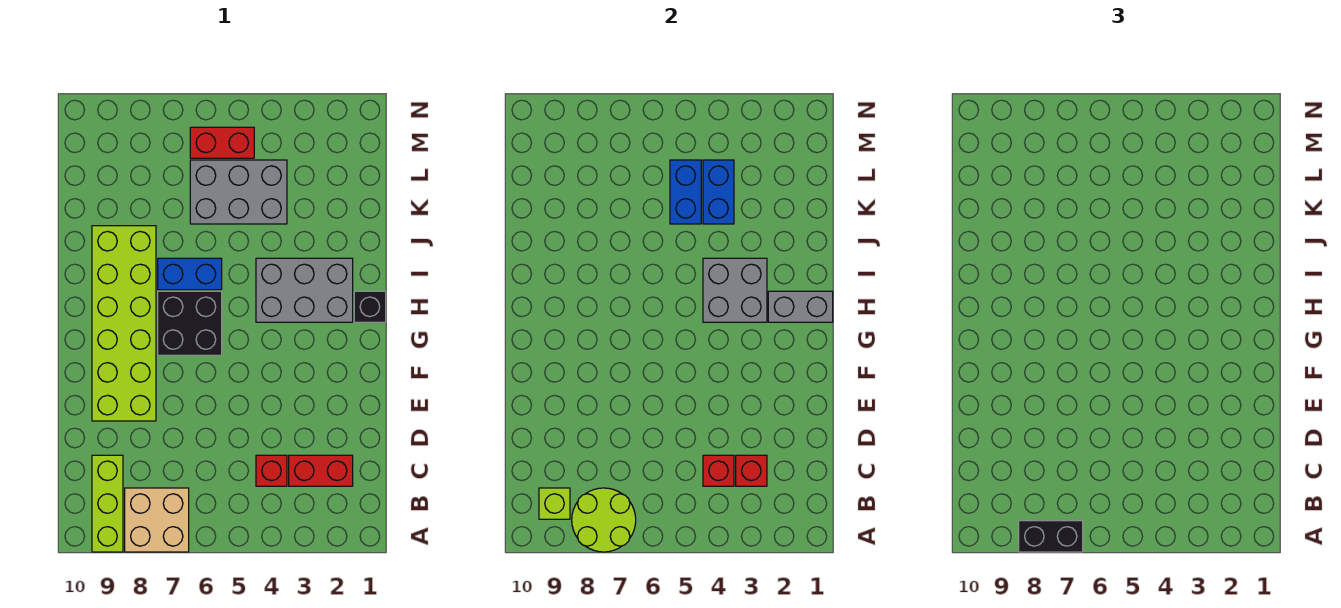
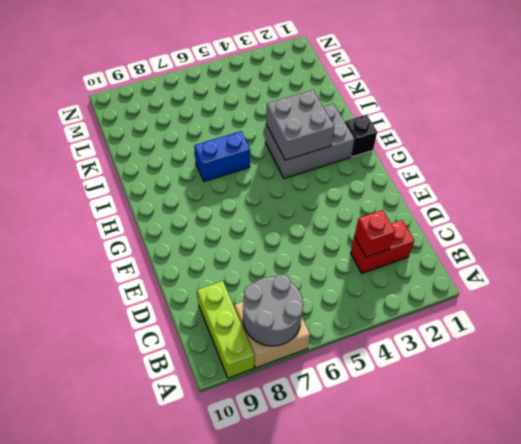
grey 2x2 round brick [243,275,303,346] -> lime 2x2 round brick [572,488,636,552]
none -> red 1x1 brick [256,455,287,486]
none -> lime 2x6 brick [92,226,156,421]
none -> black 2x2 brick [158,291,222,355]

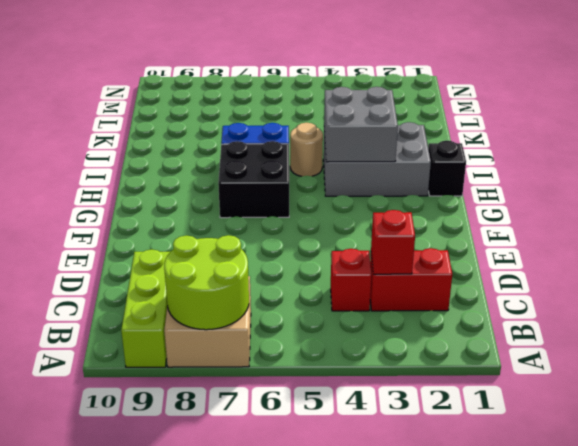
tan 1x1 round brick [290,123,323,176] -> none
none -> lime 2x6 brick [92,226,156,421]
none -> grey 2x3 brick [190,160,287,224]
none -> red 1x2 brick [190,127,254,158]

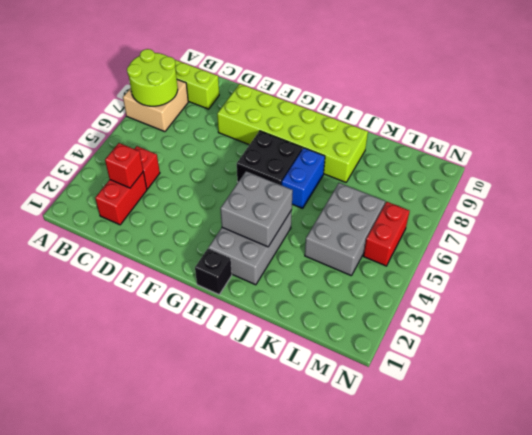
none -> lime 1x1 brick [539,488,570,519]
none -> red 1x1 brick [703,455,734,486]
none -> grey 1x2 brick [768,291,833,322]

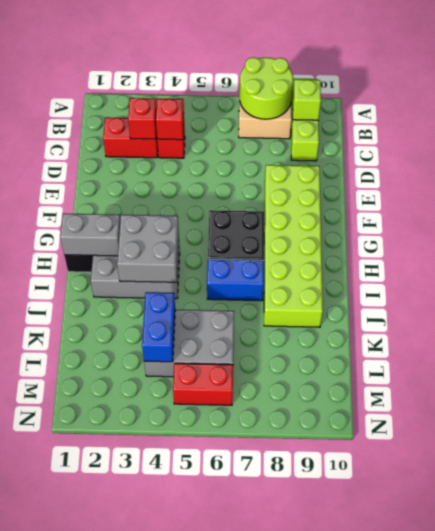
none -> blue 1x2 brick [670,160,701,224]
none -> black 1x2 brick [1019,521,1083,552]

